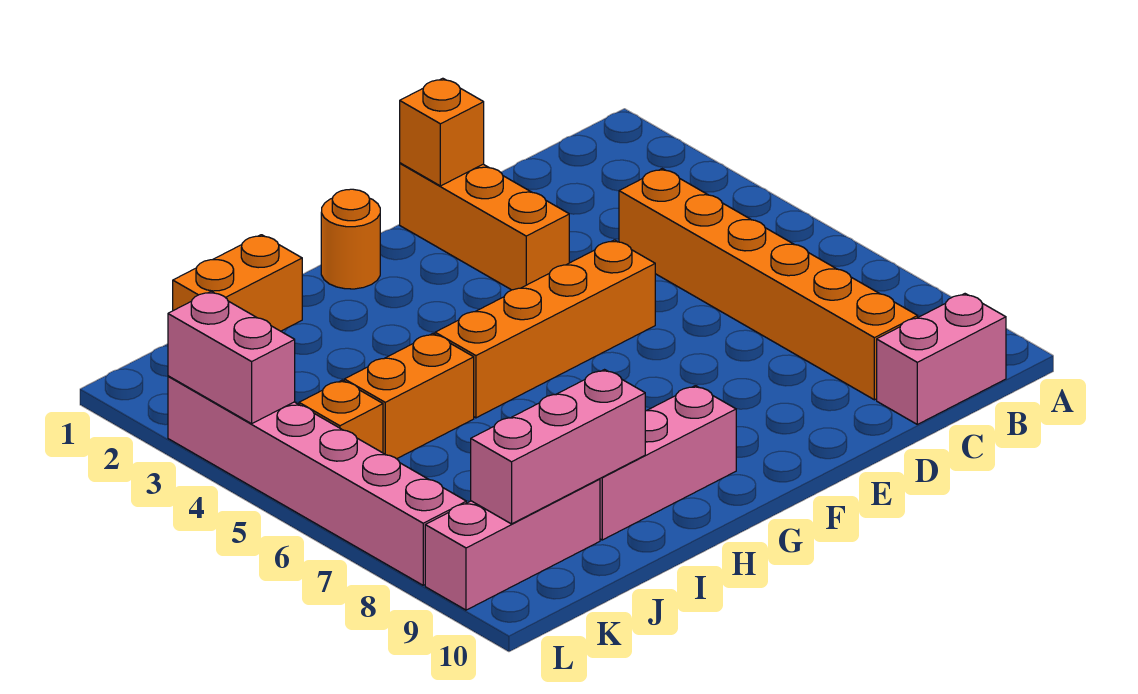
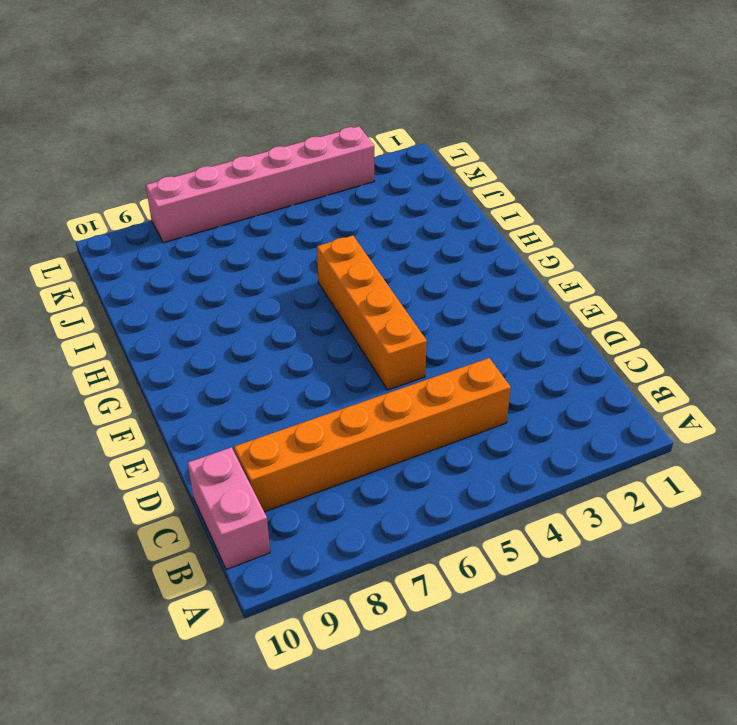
none -> orange 1x3 brick [400,163,569,290]
none -> orange 1x1 round brick [321,189,380,289]
none -> pink 1x3 brick [600,386,736,540]

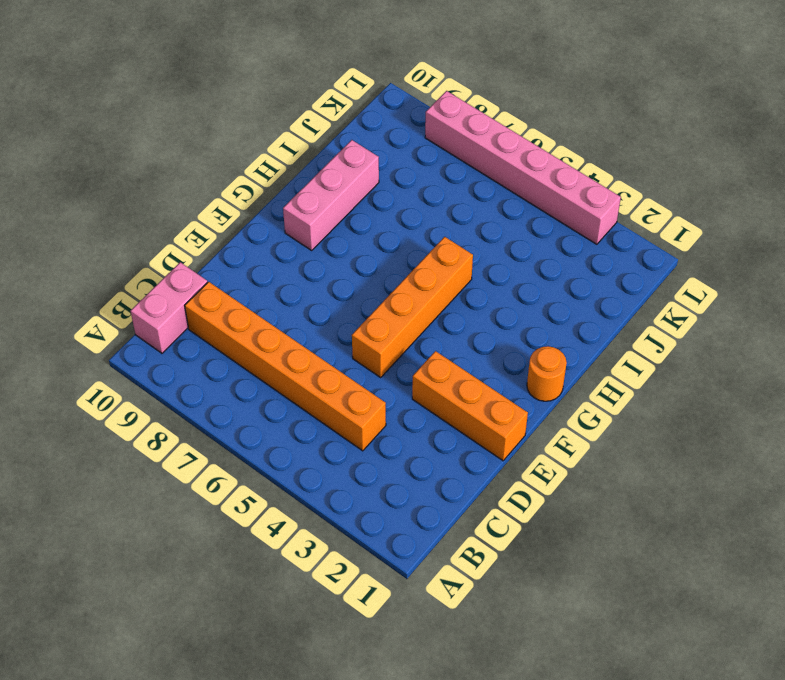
none -> orange 1x2 brick [173,235,302,331]
none -> orange 1x2 brick [344,334,474,459]
none -> pink 1x3 brick [425,479,600,610]

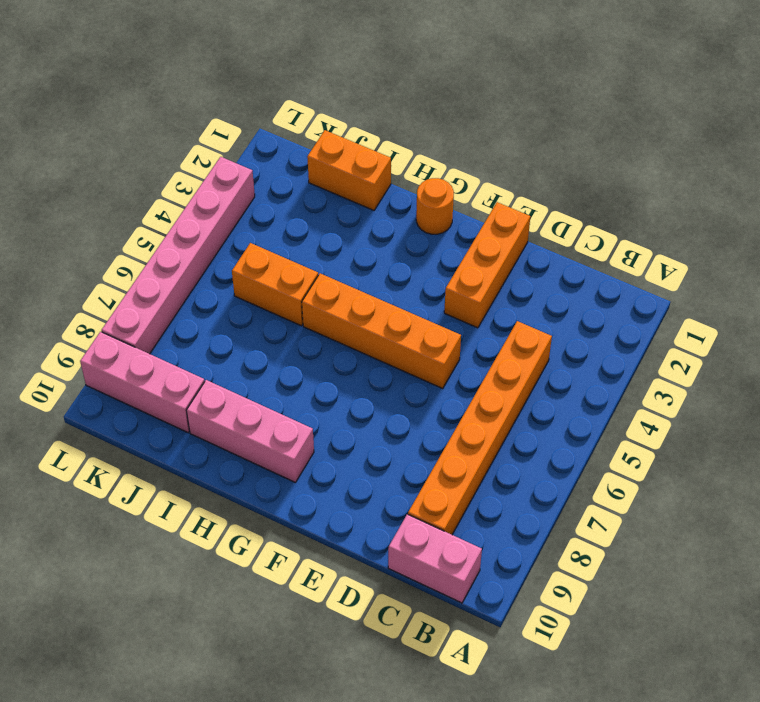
none -> orange 1x1 brick [299,380,383,453]
none -> orange 1x1 brick [400,78,484,186]
none -> pink 1x3 brick [471,370,645,524]

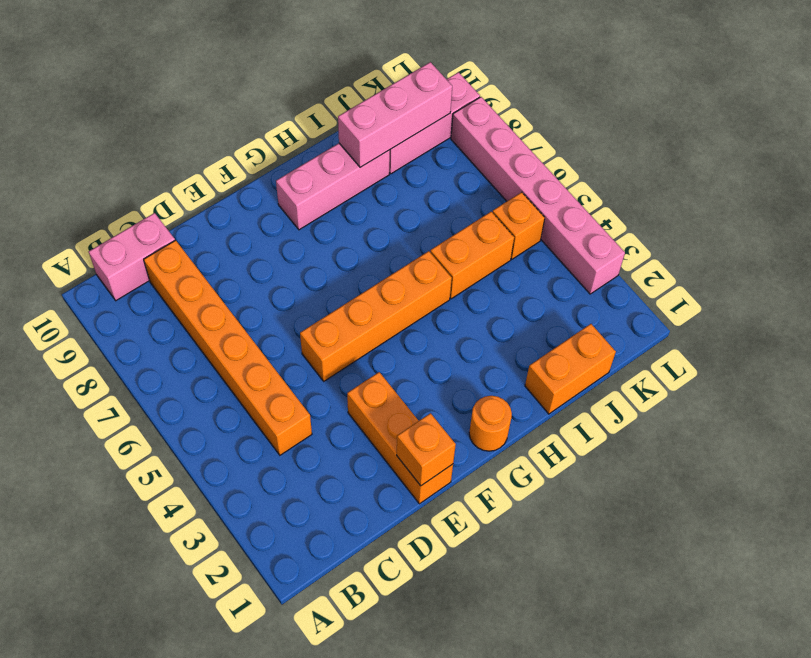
none -> pink 1x2 brick [168,291,295,424]

